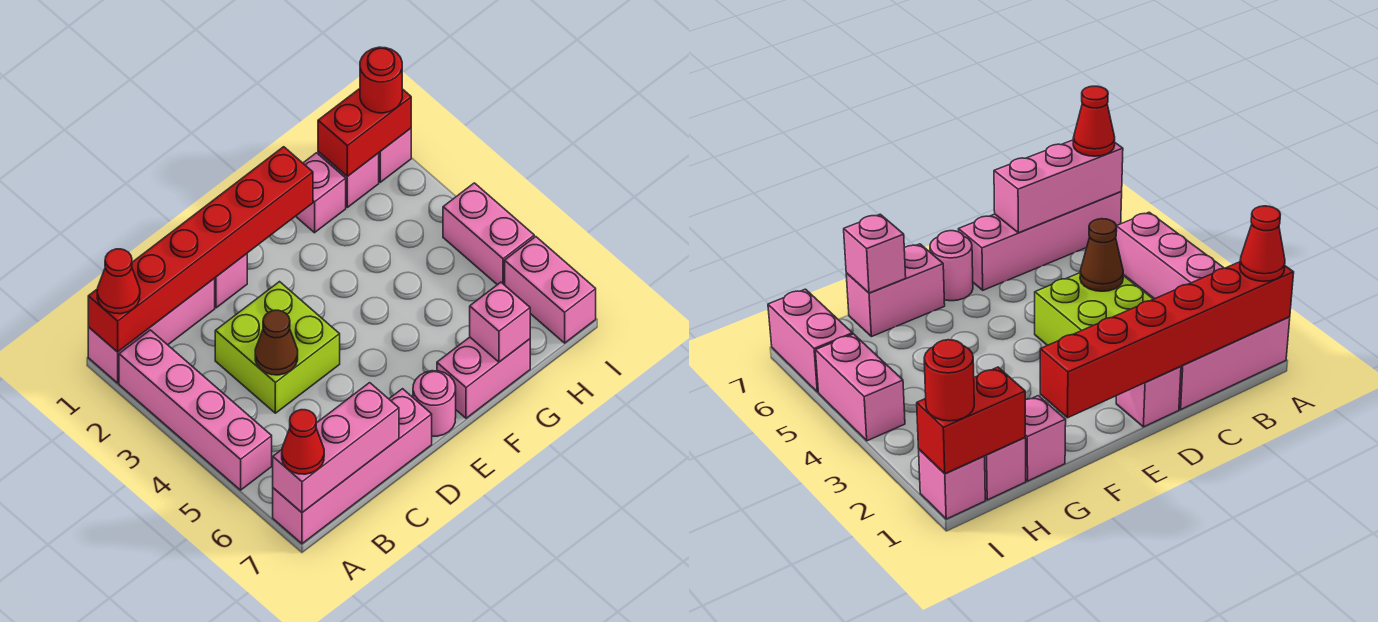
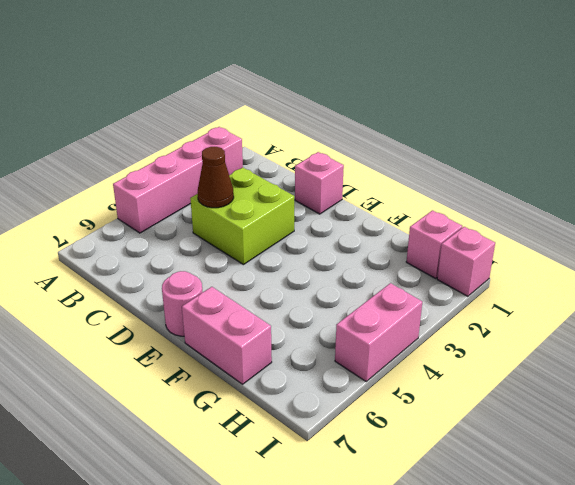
none -> pink 1x3 brick [88,279,215,383]
none -> pink 1x4 brick [273,389,432,544]
none -> pink 1x1 brick [296,153,346,233]

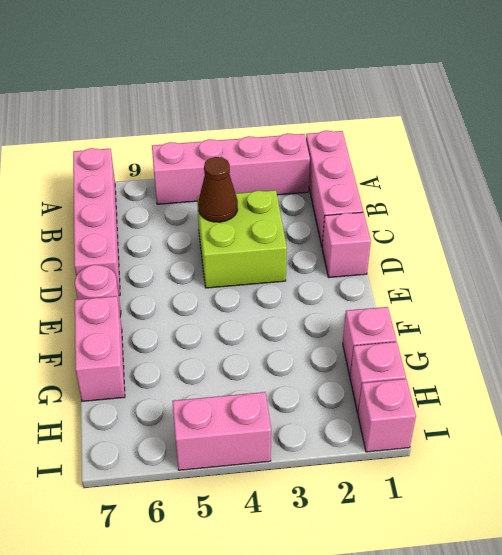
none -> pink 1x2 brick [505,237,596,343]
none -> red 1x6 brick [88,147,313,352]
none -> pink 1x3 brick [273,383,399,513]

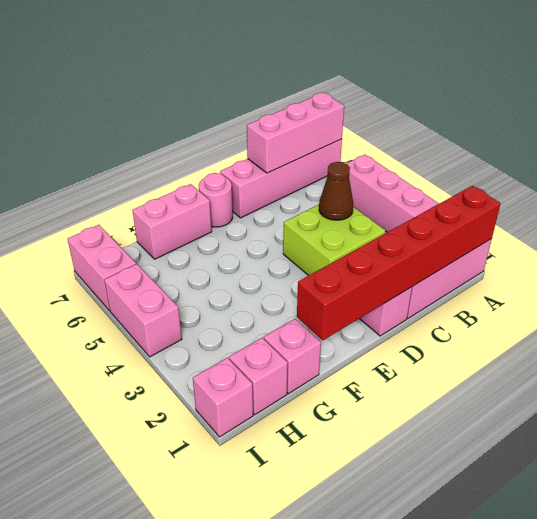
none -> pink 1x1 brick [470,282,530,362]
none -> red 1x2 brick [318,89,411,176]
none -> red 1x1 cone [97,249,140,314]

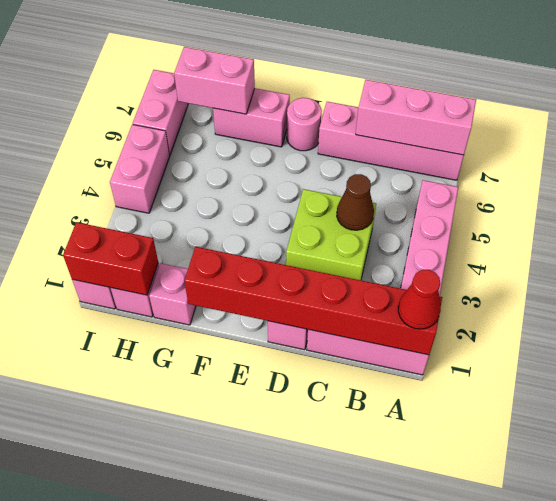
pink 1x2 brick [174,47,255,114] -> pink 1x1 brick [470,282,530,362]
none -> red 1x1 cone [282,410,324,474]
none -> red 1x1 round brick [360,47,402,113]

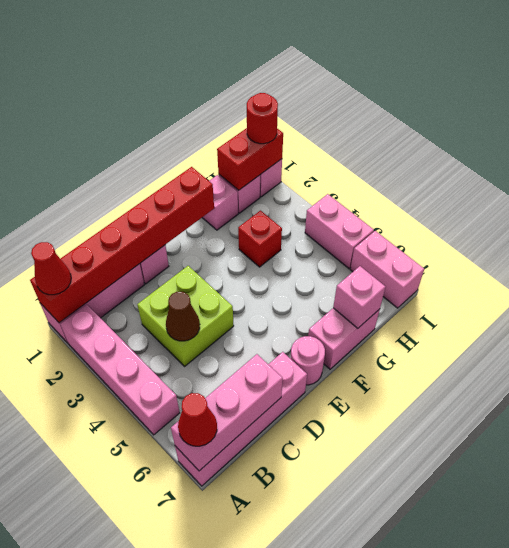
red 1x1 brick [238,211,282,267] -> none

